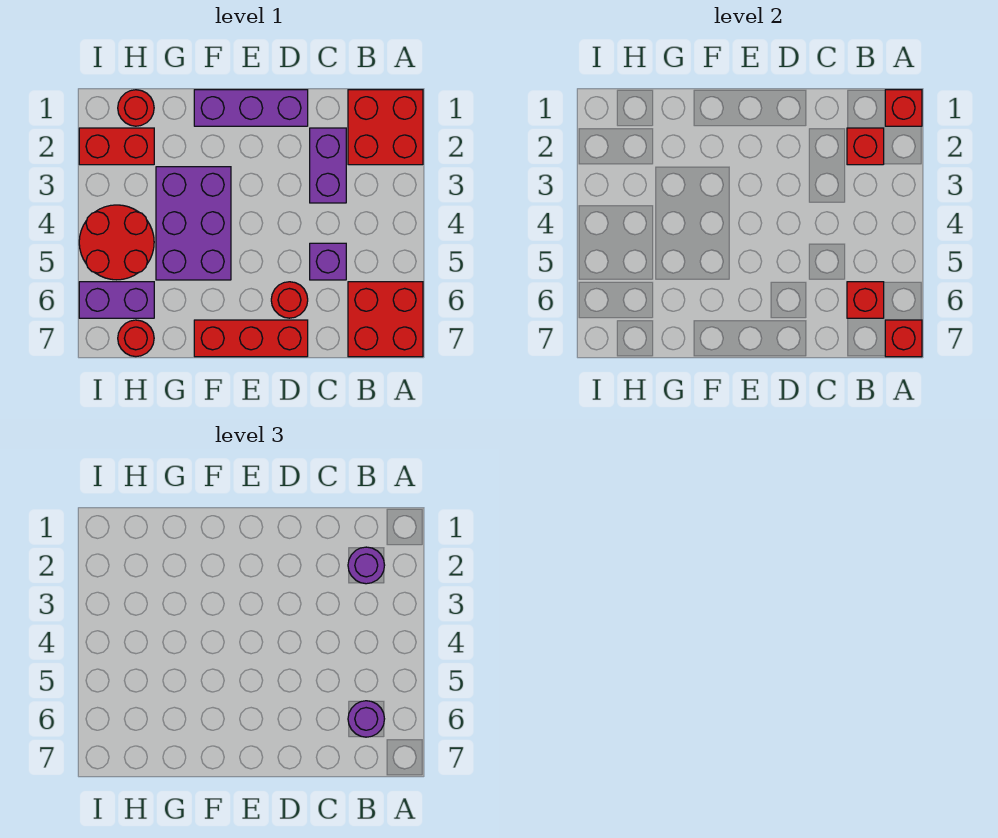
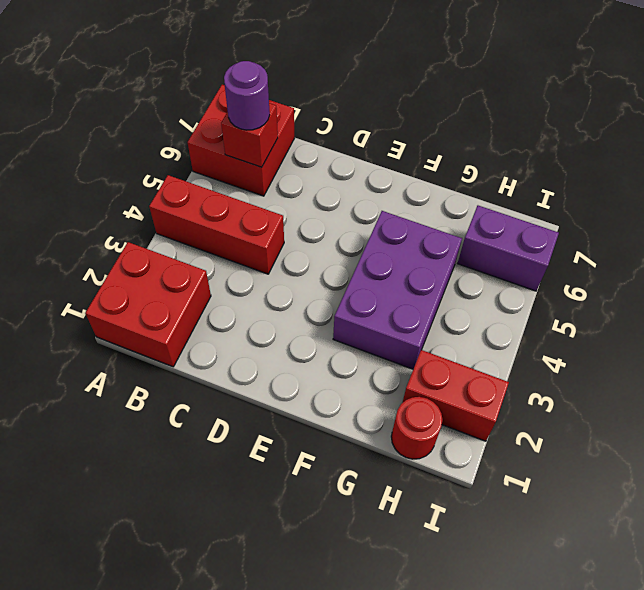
red 1x3 brick [149,175,284,274] -> red 1x3 brick moved to [194,320,308,357]
none -> purple 1x2 brick [310,128,346,203]
none -> purple 1x1 brick [310,243,346,280]
none -> purple 1x3 brick [194,90,308,126]

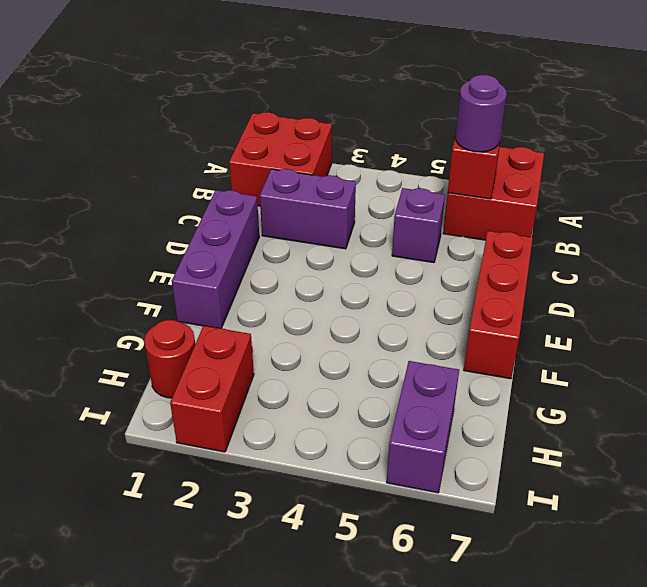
none -> red 1x1 round brick [271,282,308,318]
none -> purple 2x3 brick [156,167,231,280]
none -> red 2x2 round brick [79,205,154,280]

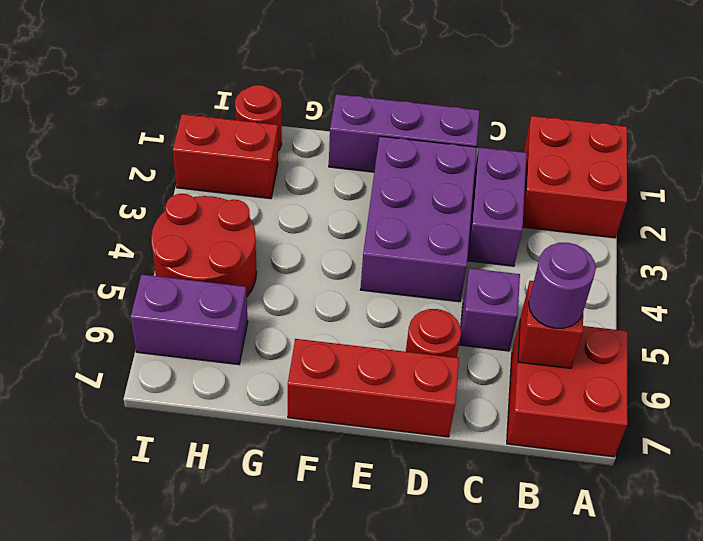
purple 2x3 brick [360,136,477,302] -> purple 2x3 brick moved to [156,167,231,280]
none -> red 1x1 round brick [118,320,154,357]
none -> red 1x1 brick [885,90,922,126]
none -> red 1x1 brick [885,320,922,357]

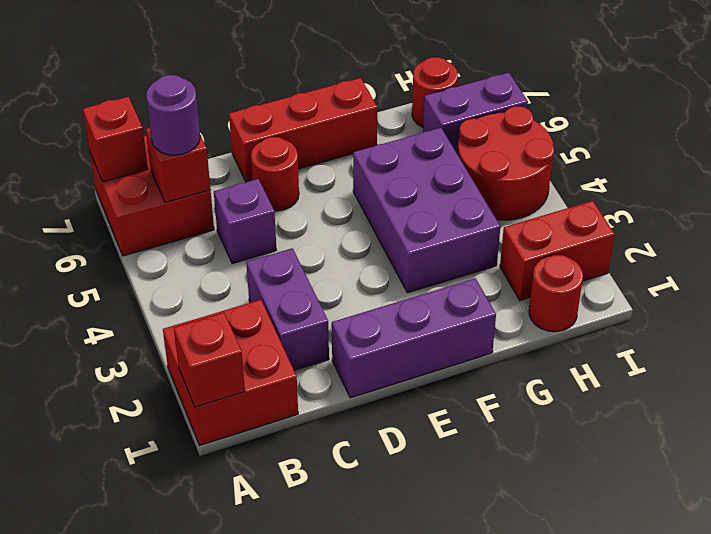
none -> red 1x1 brick [847,128,884,165]
none -> purple 1x1 round brick [348,547,385,584]

